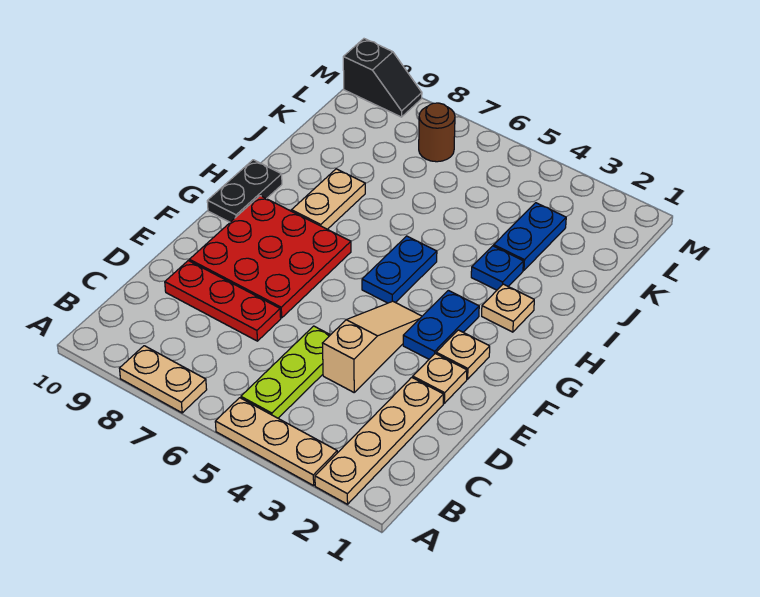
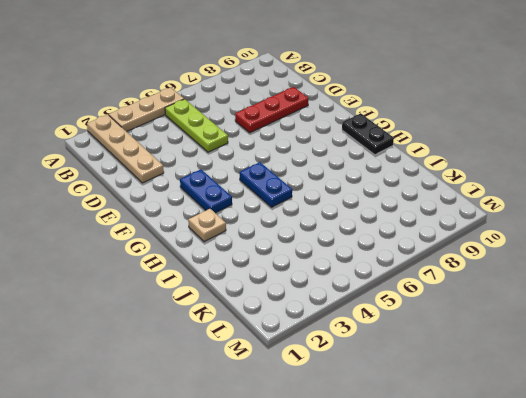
none -> tan 1x2 plate [119,346,207,413]
none -> tan 1x3 slope [322,301,422,392]
none -> tan 1x1 plate [413,354,467,403]

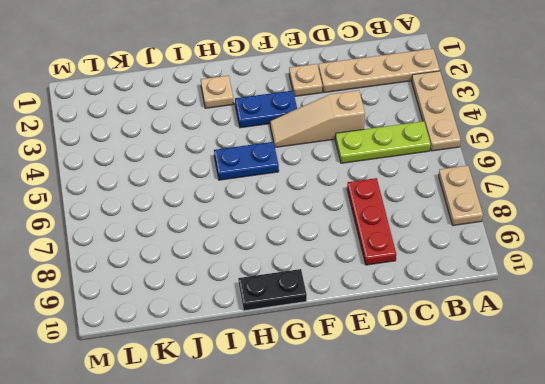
none -> red 3x3 plate [189,196,351,318]
none -> tan 1x1 plate [436,330,490,379]
none -> tan 1x2 plate [292,169,365,229]

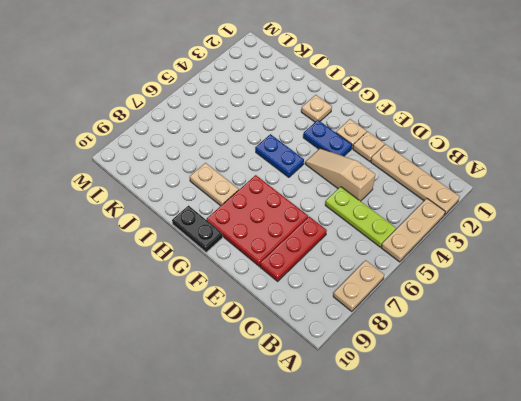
none -> blue 1x1 plate [471,246,523,290]
none -> blue 1x2 plate [494,203,566,270]
none -> brown 1x1 round brick [419,103,455,162]

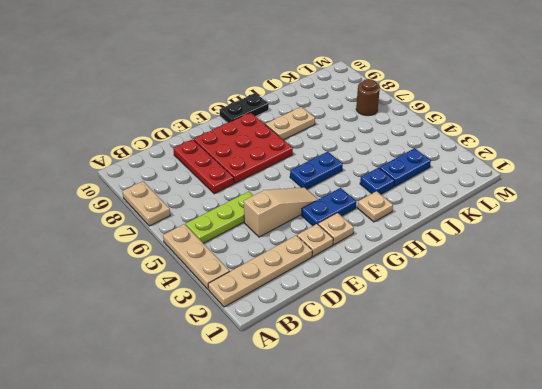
none -> black 1x2 slope [343,39,422,117]

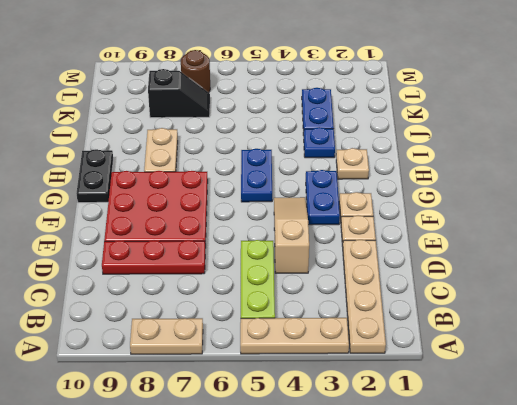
black 1x2 slope [148,69,210,118] -> black 1x2 slope moved to [343,39,422,117]

